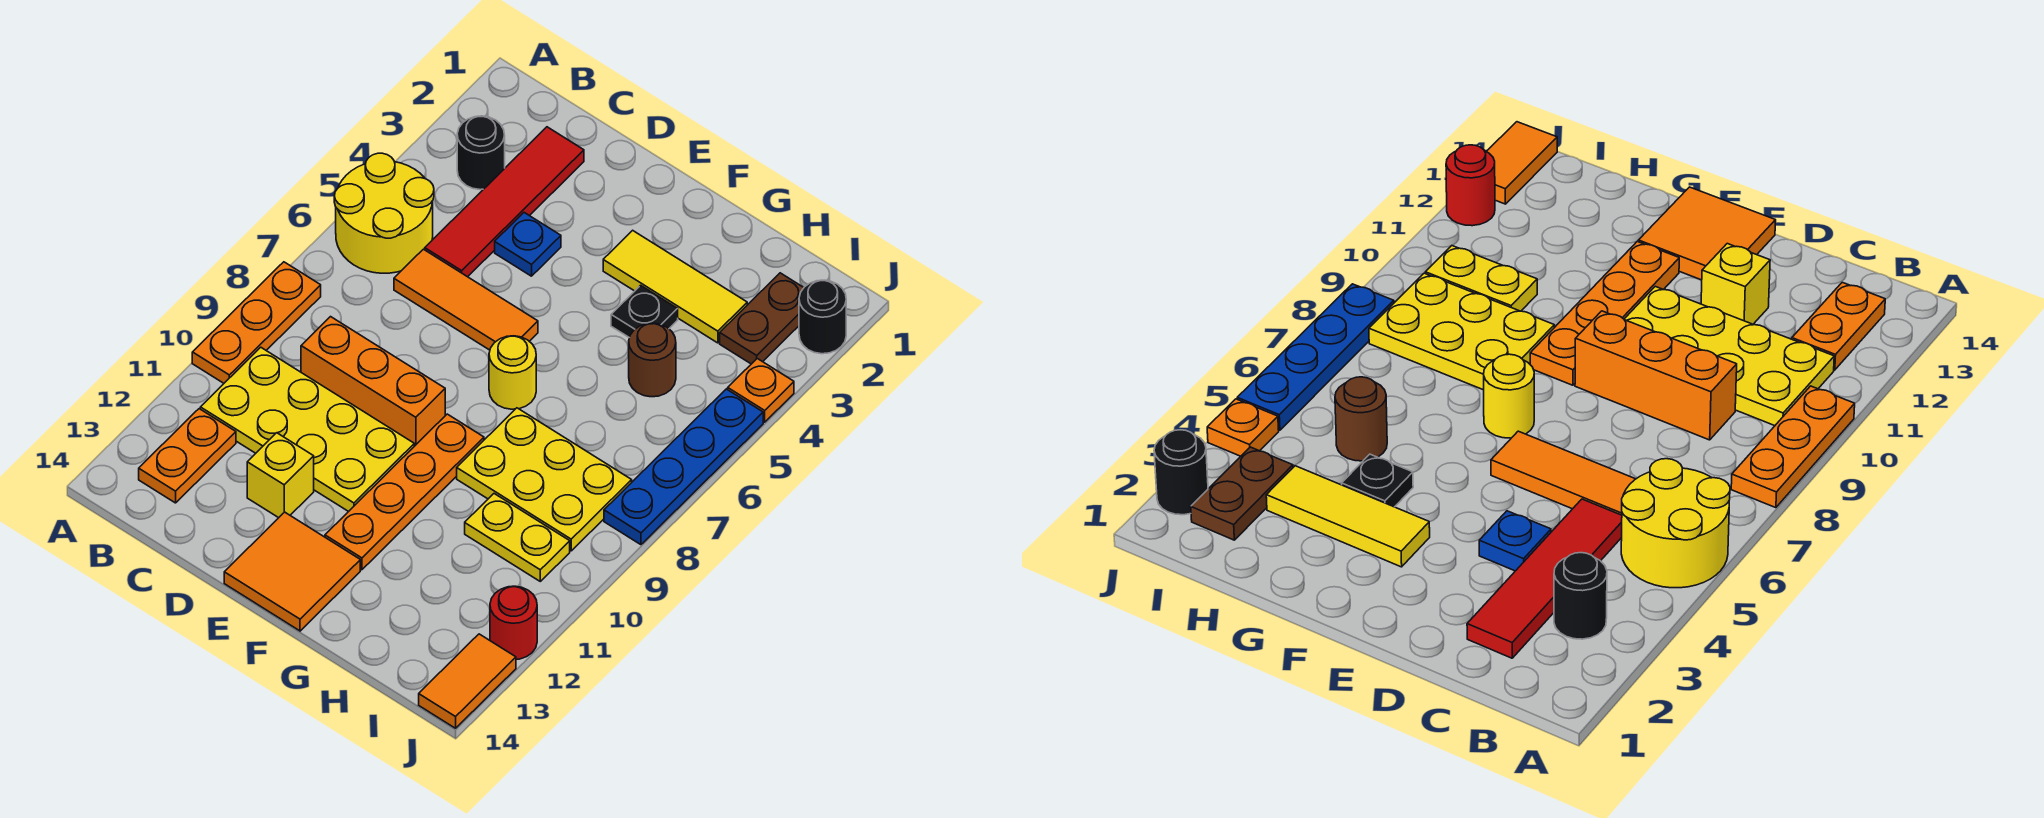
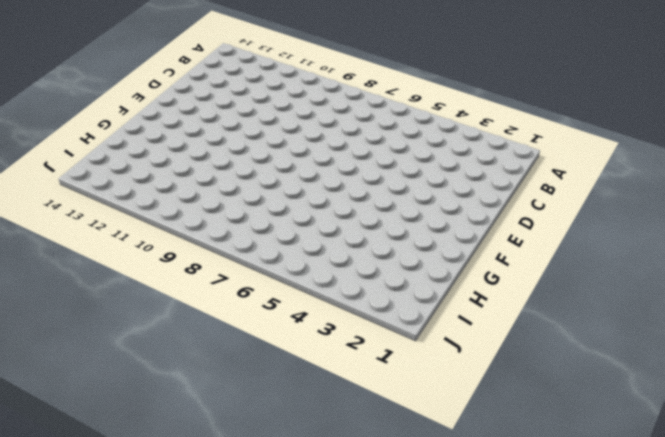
none -> yellow 2x2 round brick [334,153,434,273]
none -> orange 1x3 plate [192,262,321,383]
none -> black 1x1 round brick [457,116,505,190]

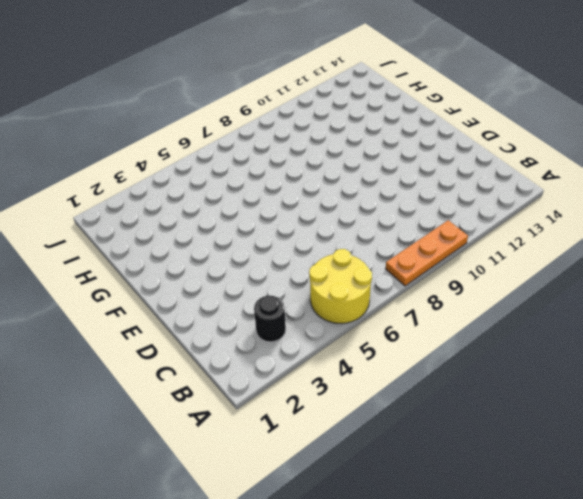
none -> yellow 2x4 plate [200,347,414,512]
none -> orange 1x2 plate [139,409,236,503]
none -> red 1x4 tile [425,127,584,277]

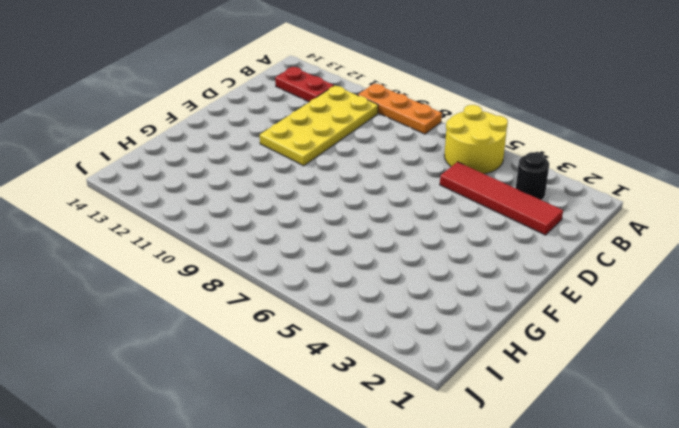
red 1x2 plate [275,67,334,102] -> orange 1x2 plate [139,409,236,503]
none -> orange 1x3 tile [394,249,538,350]
none -> orange 1x3 brick [301,317,445,446]
none -> blue 1x1 plate [495,213,561,276]

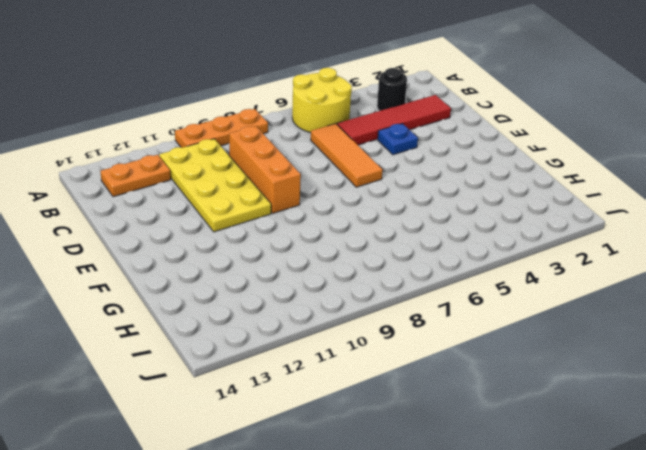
none -> yellow 1x1 brick [247,433,314,518]
none -> orange 2x2 tile [224,512,360,631]
none -> yellow 1x3 tile [603,230,747,343]

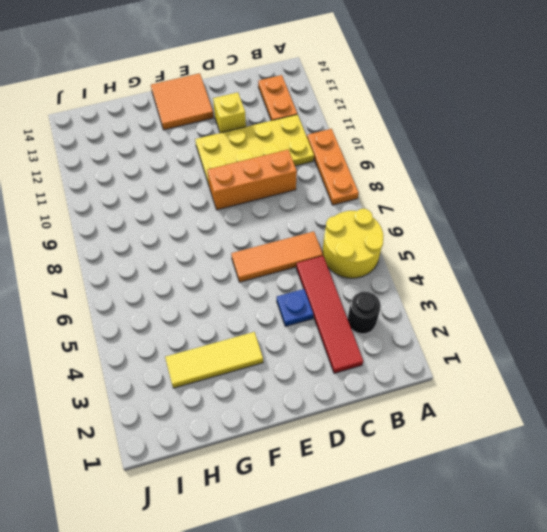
none -> yellow 1x1 round brick [489,336,536,409]
none -> orange 1x4 plate [325,414,484,570]
none -> black 1x1 plate [611,285,678,338]

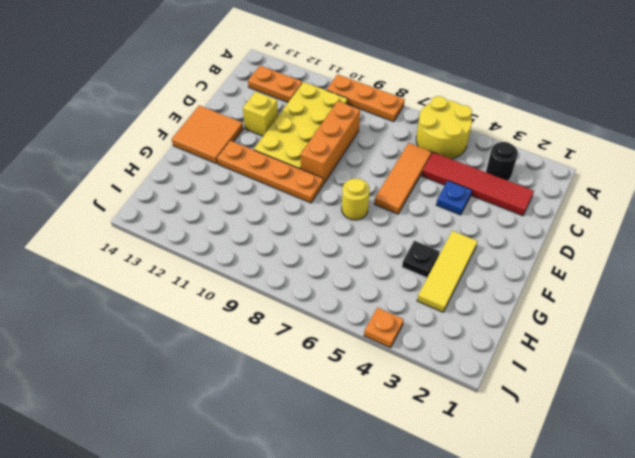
none -> yellow 2x3 plate [457,408,632,551]
none -> brown 1x1 round brick [629,323,676,397]
none -> yellow 1x2 plate [465,494,570,581]

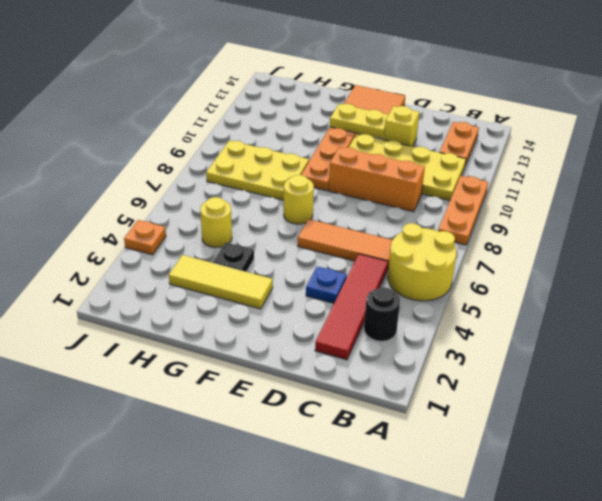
yellow 1x2 plate [330,104,388,139] -> yellow 1x2 plate moved to [465,494,570,581]
yellow 1x1 round brick [200,197,232,248] -> brown 1x1 round brick [629,323,676,397]
none -> brown 1x2 plate [720,273,804,364]
none -> black 1x1 round brick [799,280,846,354]
none -> blue 1x4 plate [604,389,763,545]

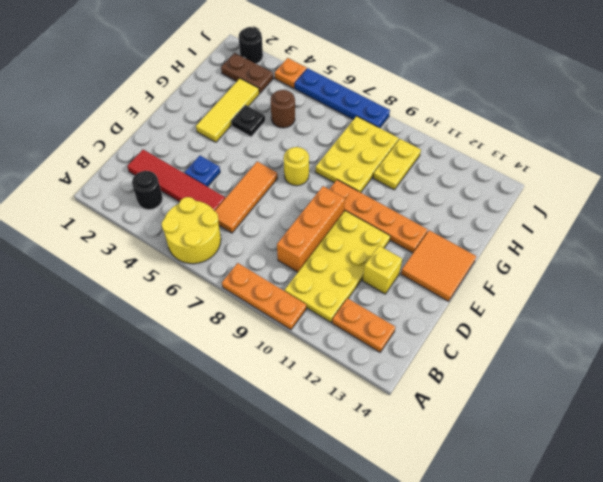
none -> red 1x1 round brick [490,586,537,659]
none -> orange 1x2 tile [419,634,516,728]

